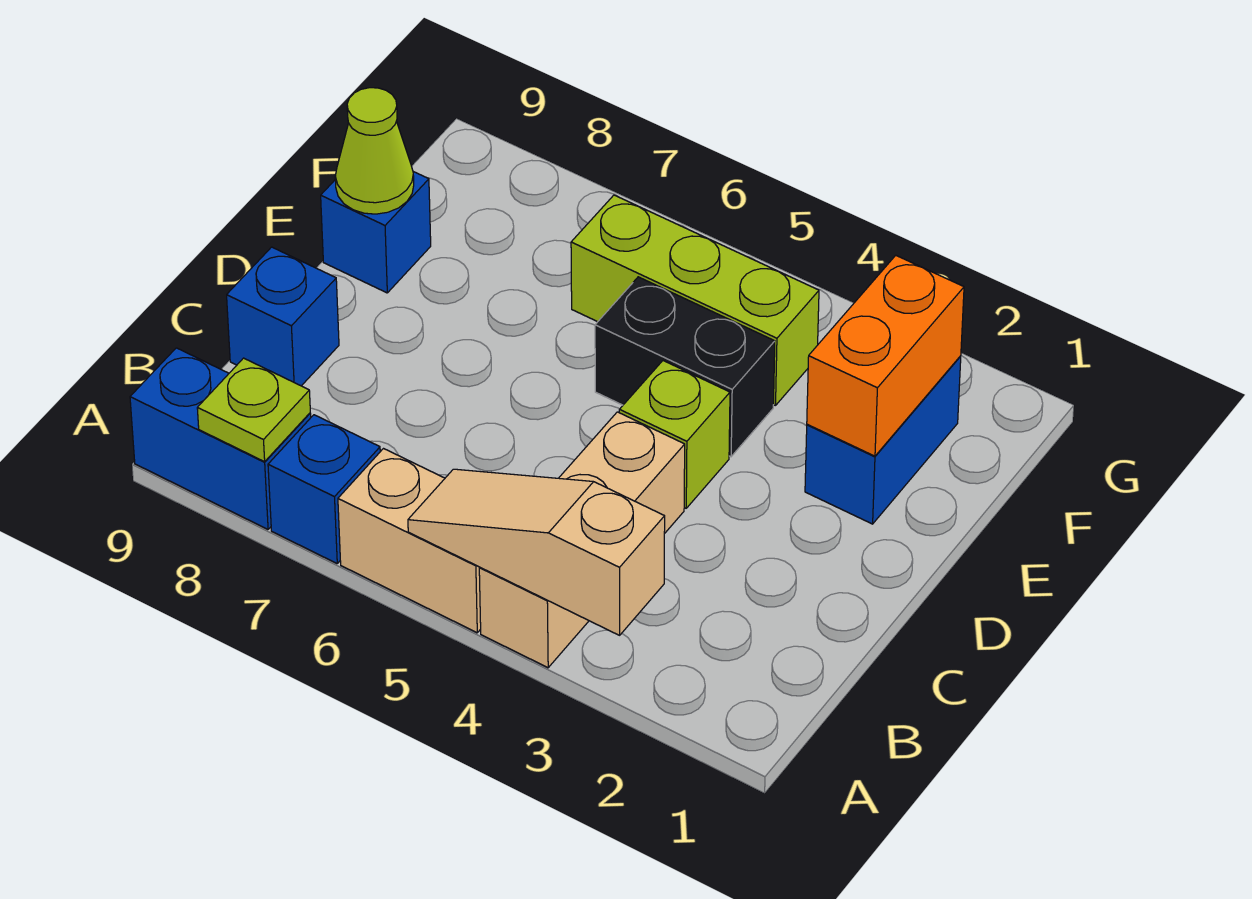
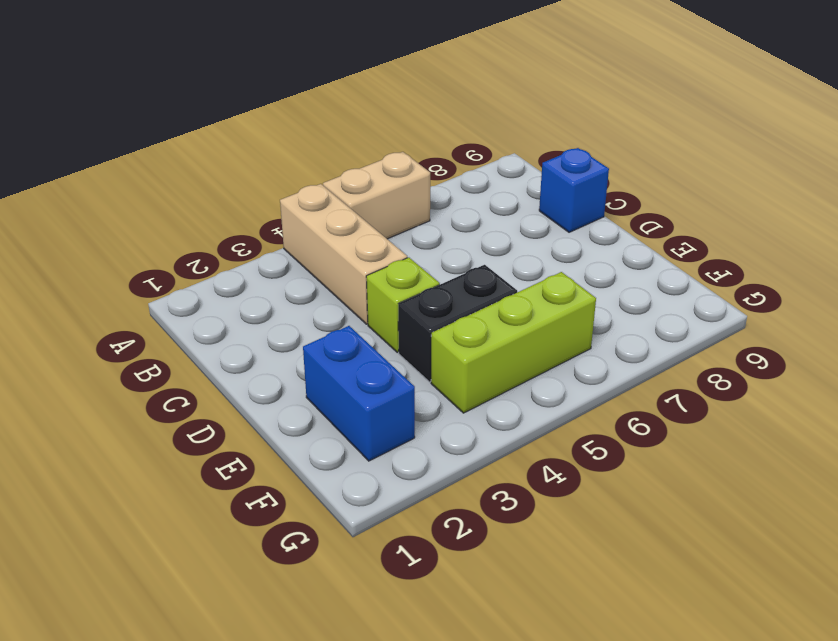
none -> blue 1x1 brick [268,415,380,563]
none -> blue 1x2 brick [130,348,311,529]
none -> blue 1x1 brick [321,172,431,293]

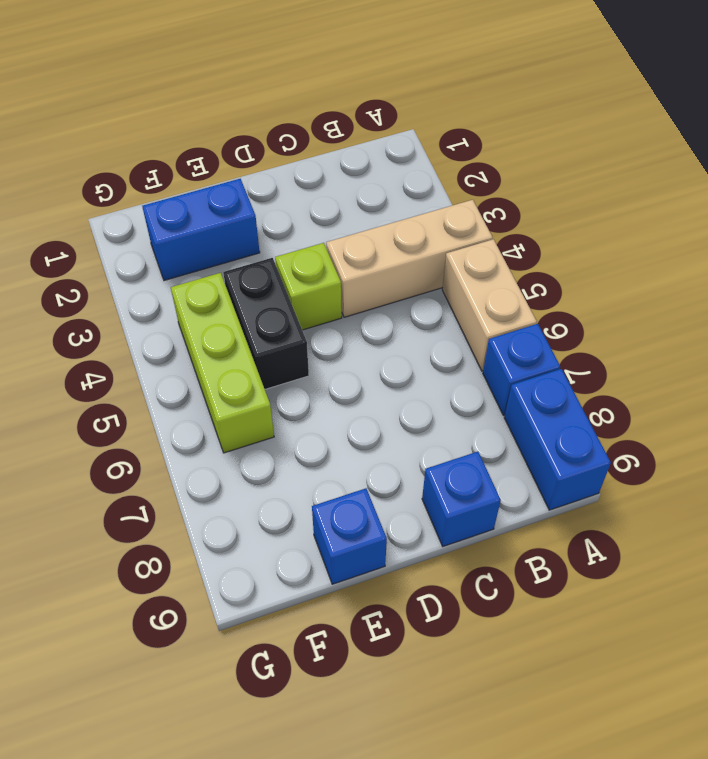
none -> tan 1x3 slope [408,469,665,635]
none -> lime 1x1 plate [197,358,310,462]
none -> orange 1x2 brick [807,255,964,456]

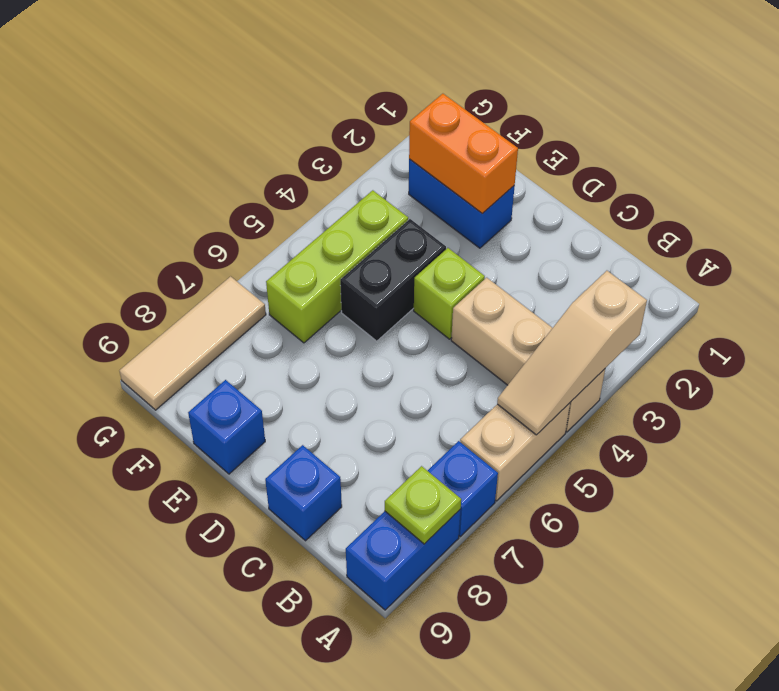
tan 1x3 tile [119,276,266,410] -> none
none -> lime 1x1 cone [335,88,414,214]

